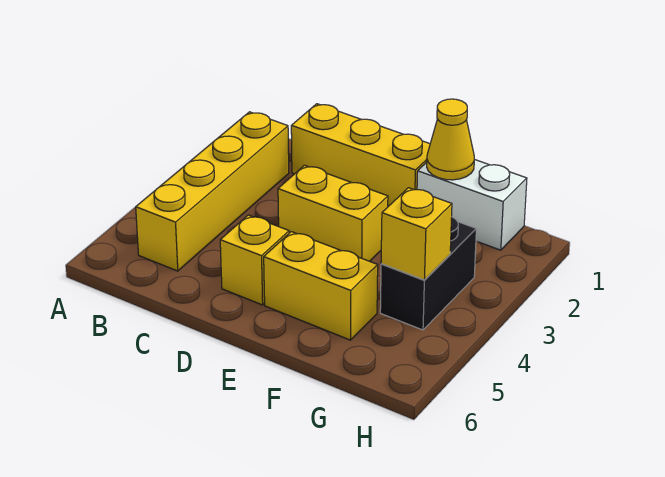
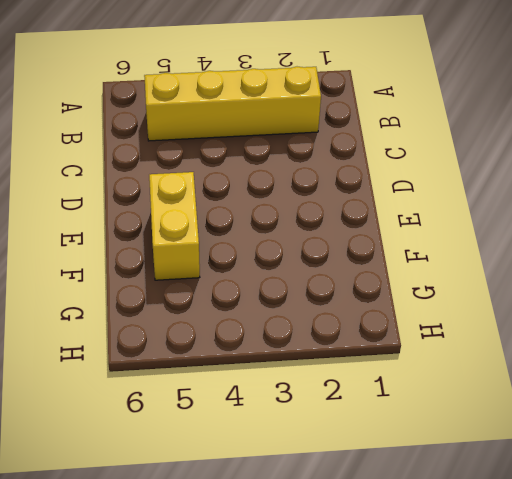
none -> yellow 1x3 brick [291,104,430,206]
none -> yellow 1x2 brick [278,165,388,261]

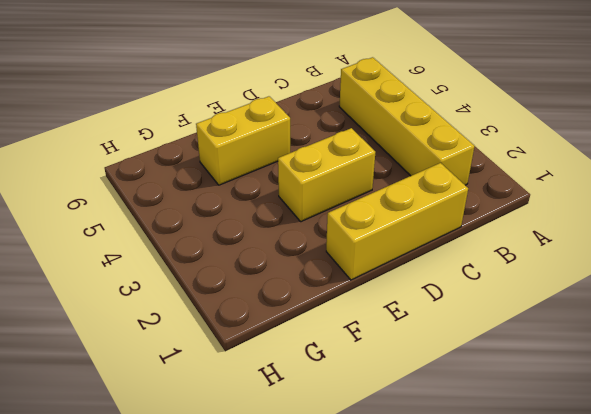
none -> yellow 1x1 brick [220,215,289,305]
none -> white 1x2 brick [417,159,527,250]

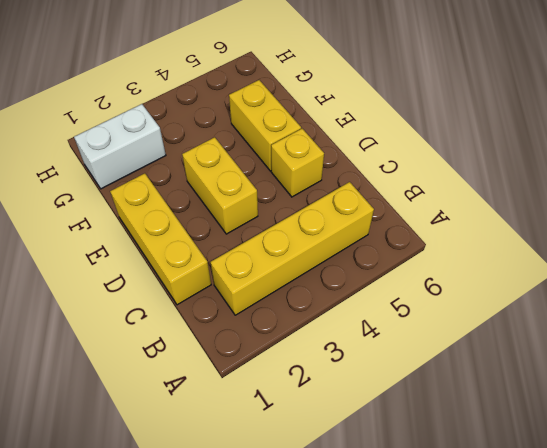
white 1x2 brick [74,104,166,189] -> white 1x2 brick turned to [417,159,527,250]
none -> black 1x2 brick [380,217,476,330]
none -> yellow 1x1 cone [427,99,474,180]

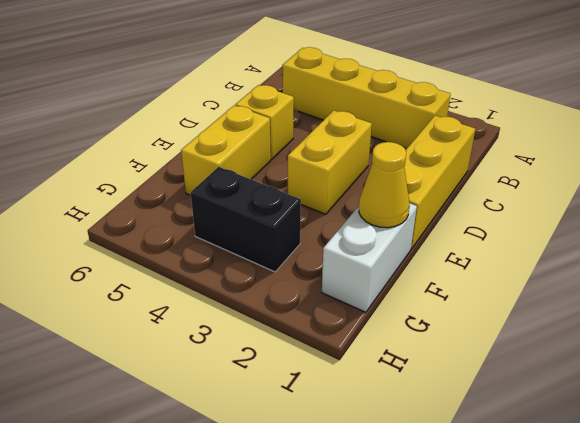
none -> yellow 1x1 brick [381,188,452,280]

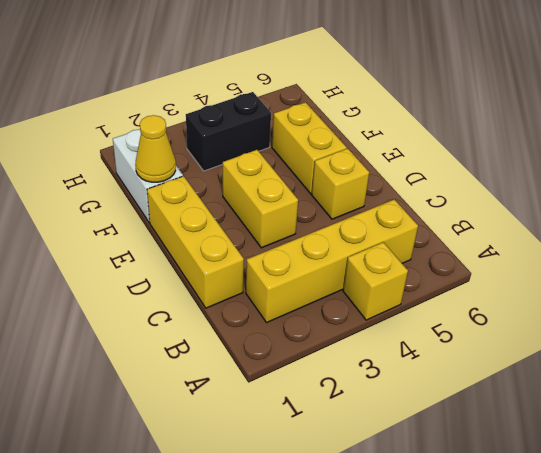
yellow 1x1 brick [343,242,408,320] -> yellow 1x1 brick moved to [381,188,452,280]

